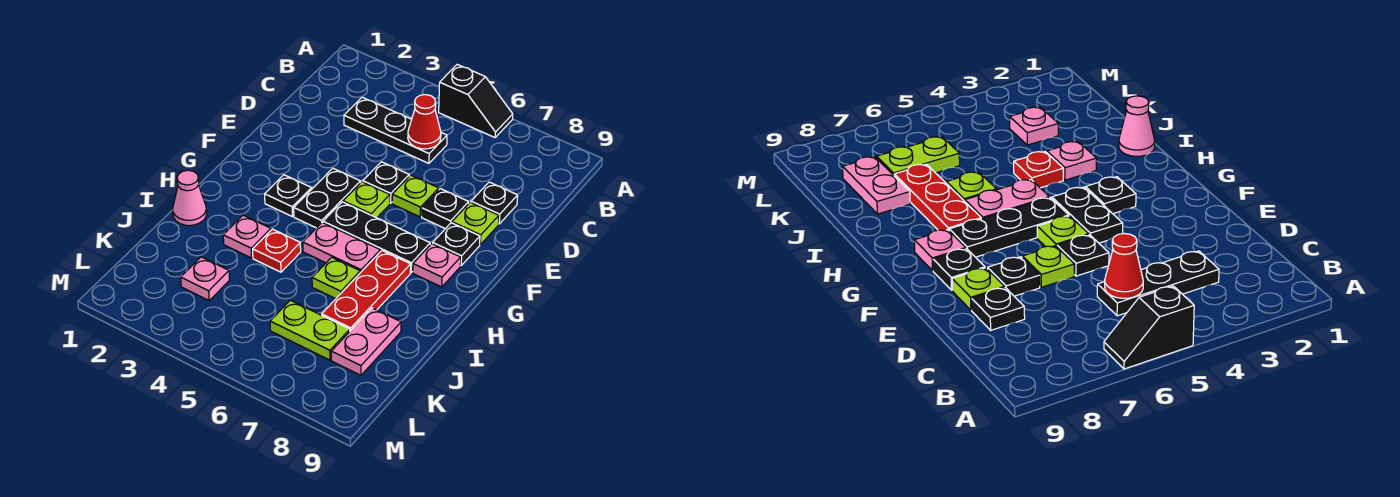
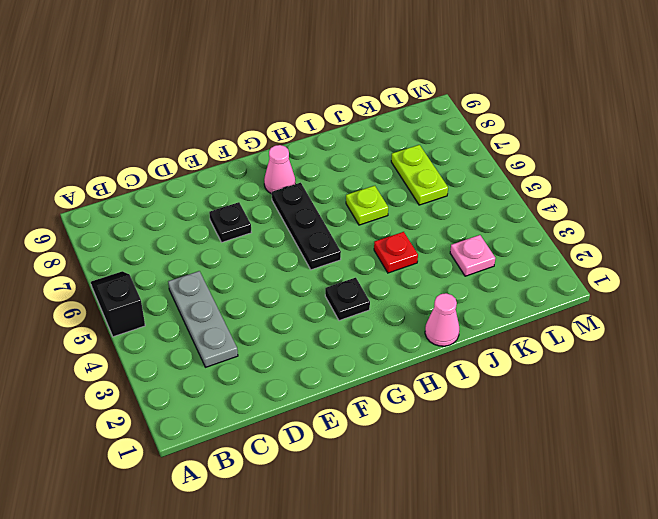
grey 1x3 plate [168,271,238,367] -> black 1x3 plate [344,97,447,163]
pink 1x1 cone [264,145,295,194] -> pink 1x1 plate [413,244,461,287]
none -> black 1x1 plate [471,182,518,224]
none -> black 1x1 plate [363,162,409,203]
none -> lime 1x1 plate [392,175,439,217]

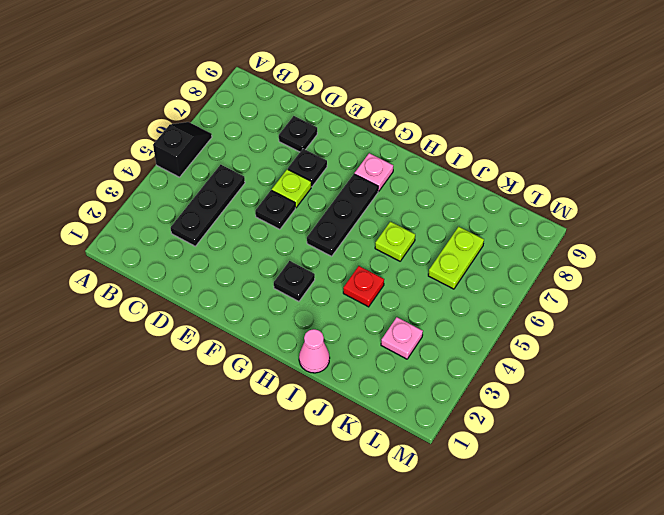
none -> lime 1x1 plate [452,202,499,244]
none -> black 1x2 plate [294,168,361,228]
none -> lime 1x1 plate [343,182,390,218]

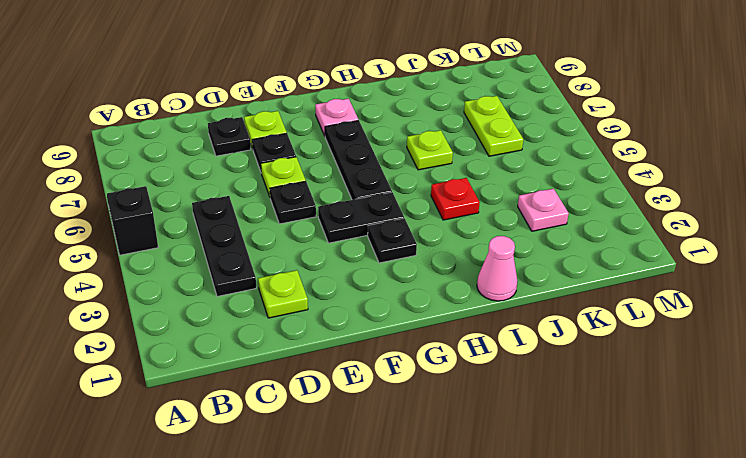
lime 1x1 plate [258,270,308,318] -> lime 1x1 plate moved to [343,182,390,218]
none -> black 1x1 plate [433,223,480,266]
none -> pink 1x2 plate [303,222,380,273]
none -> red 1x3 plate [322,251,411,331]

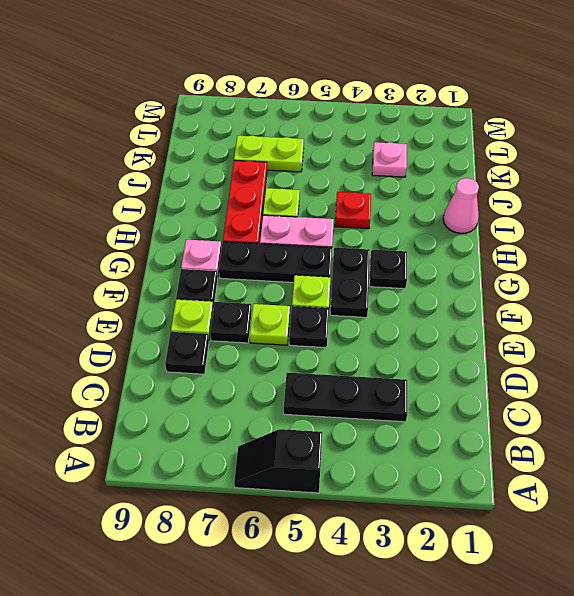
none -> pink 1x1 plate [223,215,271,258]
none -> pink 1x2 plate [331,308,401,375]
none -> red 1x1 cone [408,95,441,149]

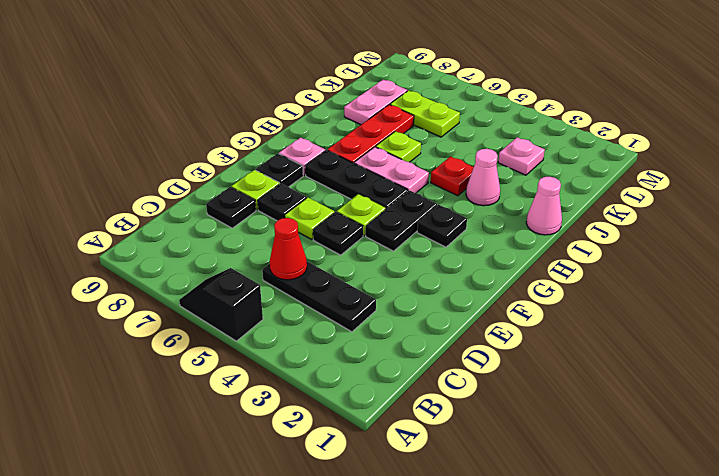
pink 1x1 cone [466,149,500,206] -> pink 1x1 plate [223,215,271,258]

